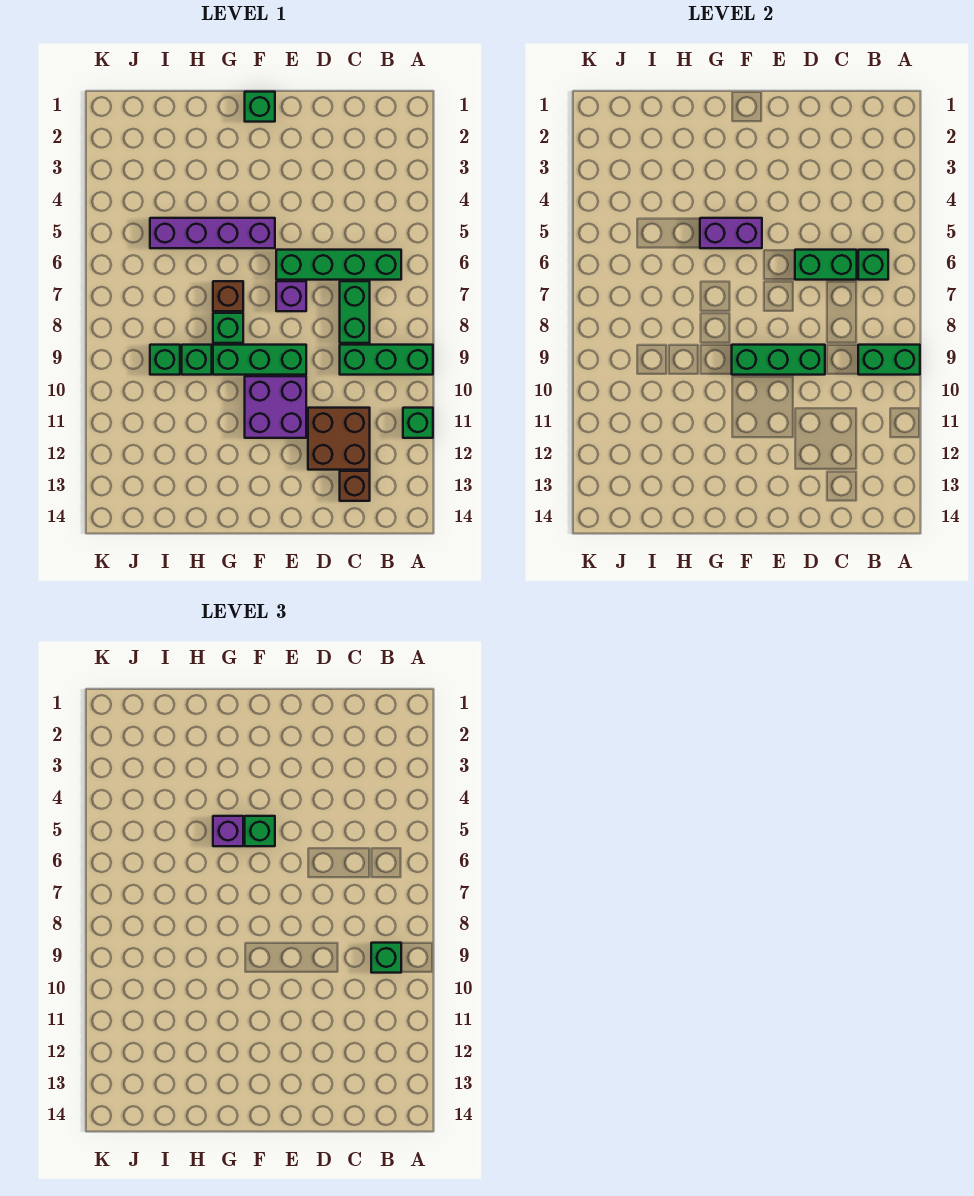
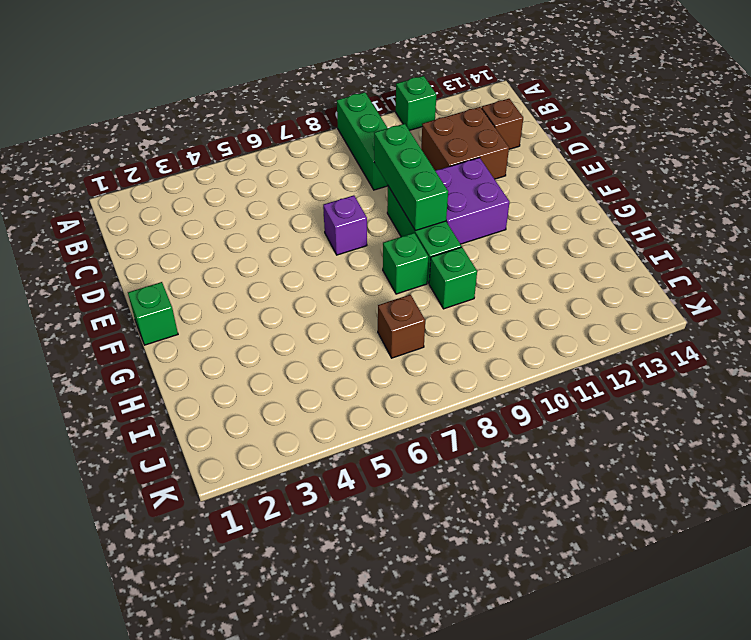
brown 1x1 brick [378,295,425,358] -> brown 1x1 brick moved to [213,281,243,311]
none -> green 1x4 brick [276,250,401,280]
none -> green 1x2 brick [340,281,370,343]
none -> purple 1x4 brick [150,218,275,248]

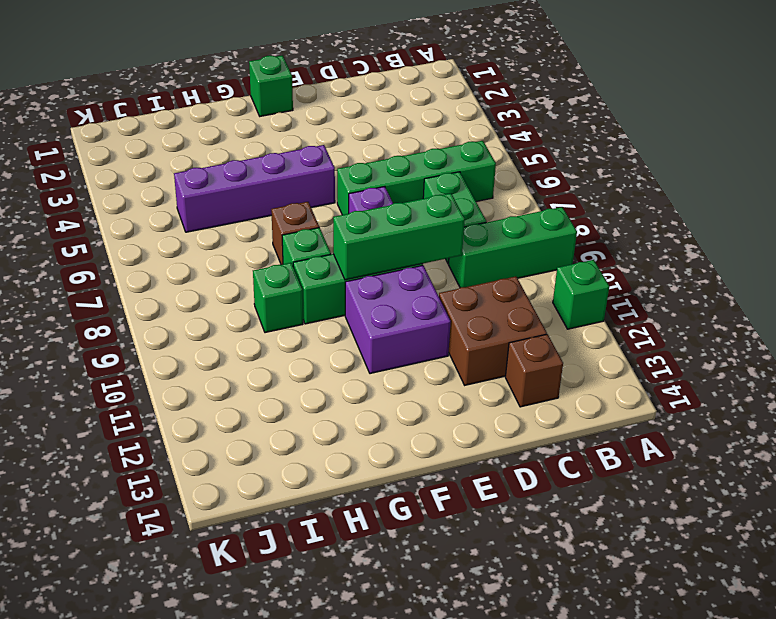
none -> green 1x1 brick [150,345,180,375]
none -> green 1x2 brick [858,345,920,375]
none -> green 1x1 brick [858,250,888,280]

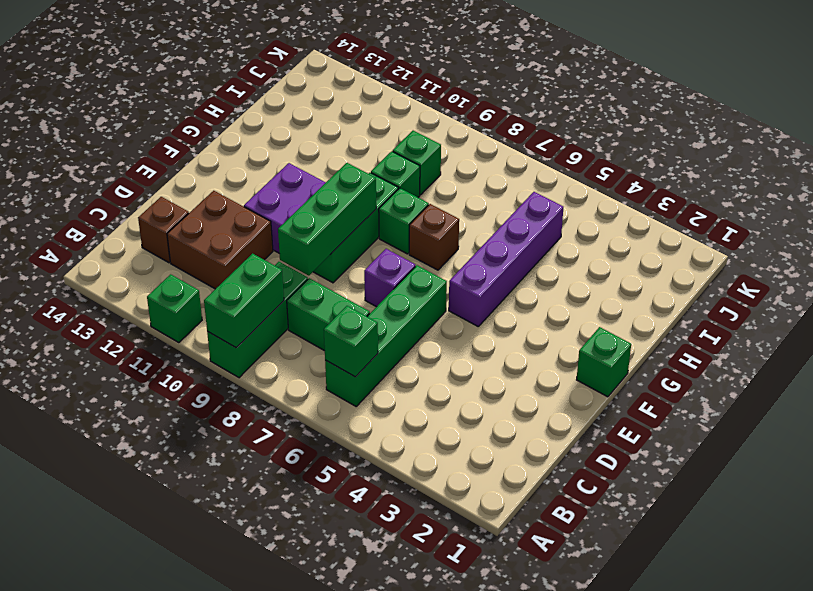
none -> green 1x2 brick [795,250,857,280]
none -> purple 1x2 brick [700,218,762,248]
none -> green 1x1 brick [371,943,401,973]

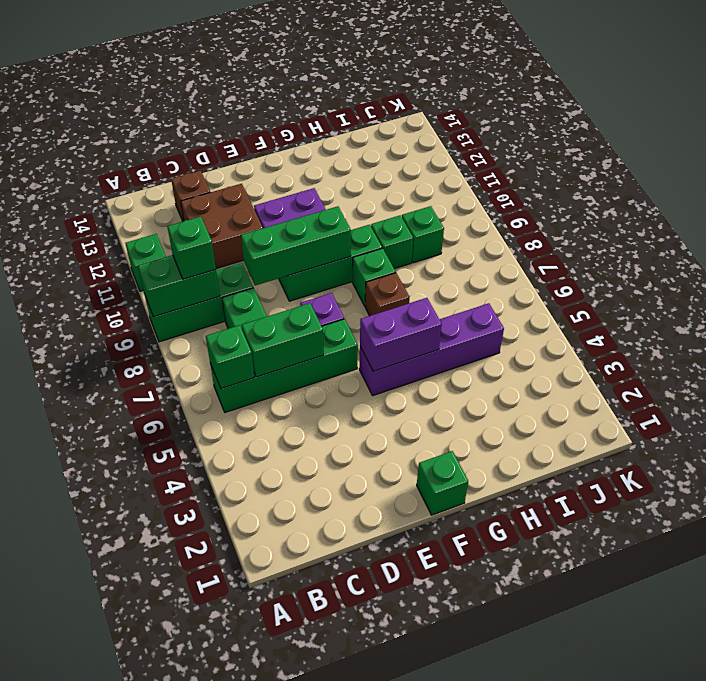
none -> green 1x1 brick [245,816,275,846]
none -> purple 1x1 brick [213,816,243,846]

